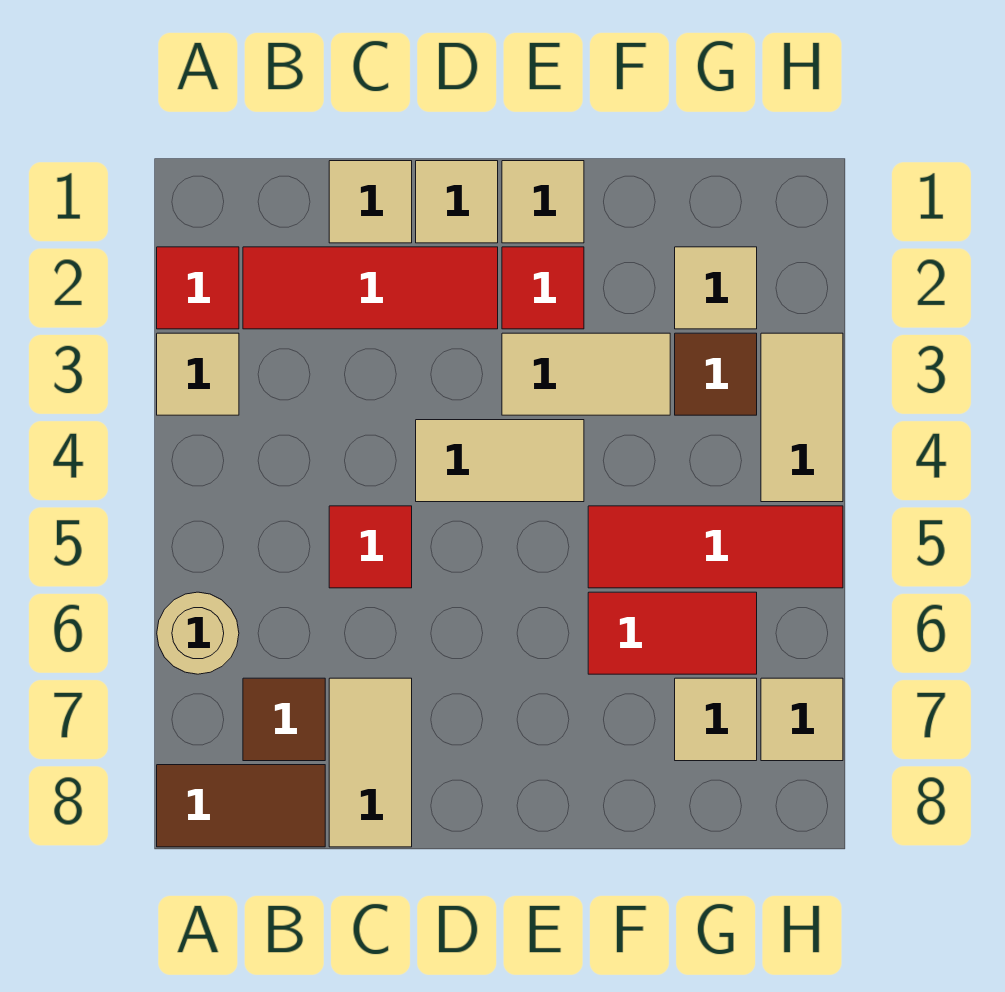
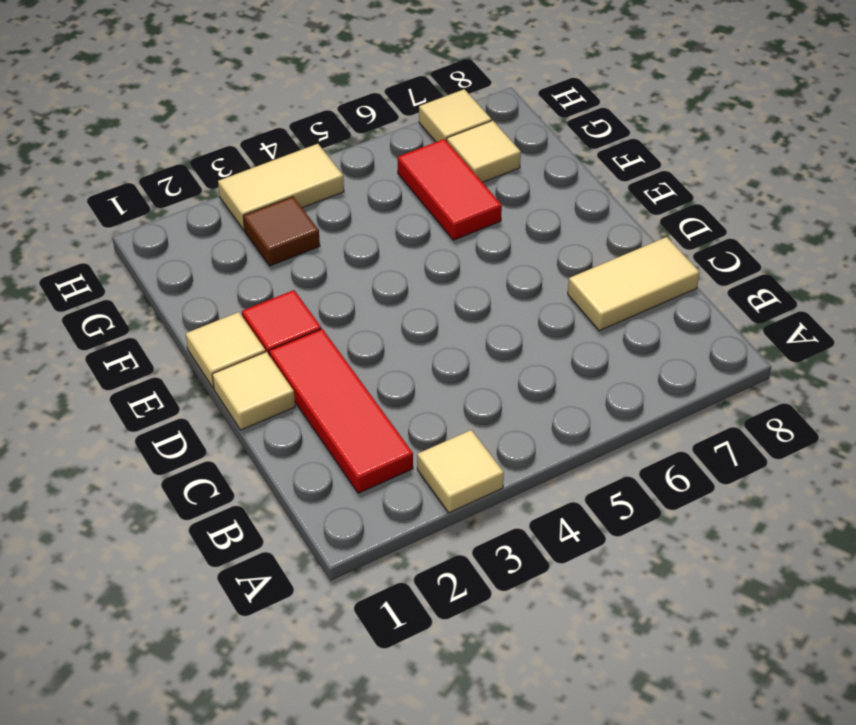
none -> red 1x1 tile [157,247,239,329]
none -> tan 1x1 round brick [157,592,239,674]
none -> brown 1x2 tile [157,765,325,847]

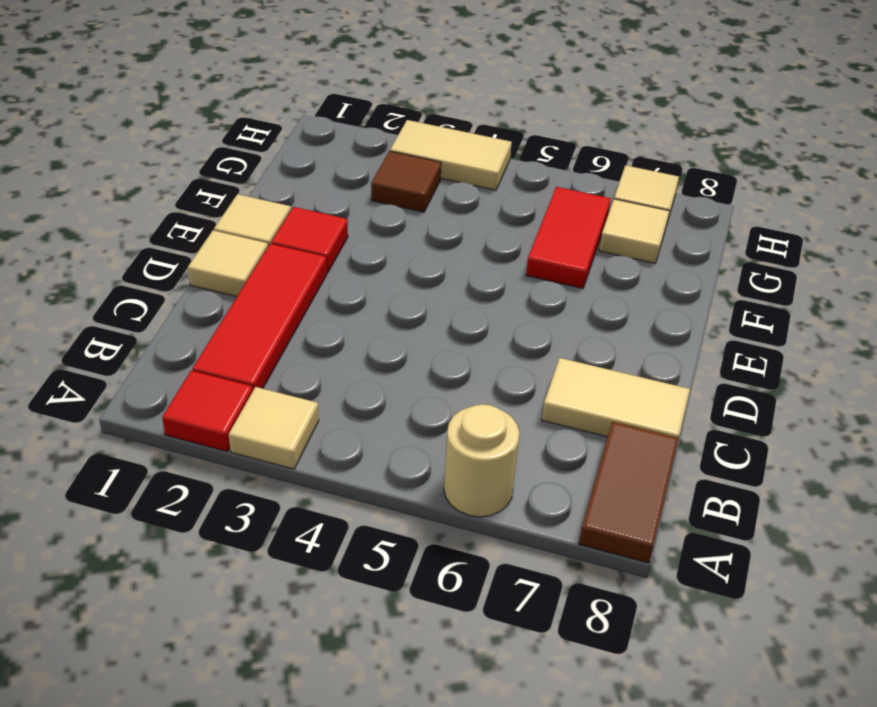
none -> brown 1x1 tile [243,678,325,761]
none -> tan 1x1 tile [329,161,412,243]
none -> red 1x1 tile [329,506,412,588]

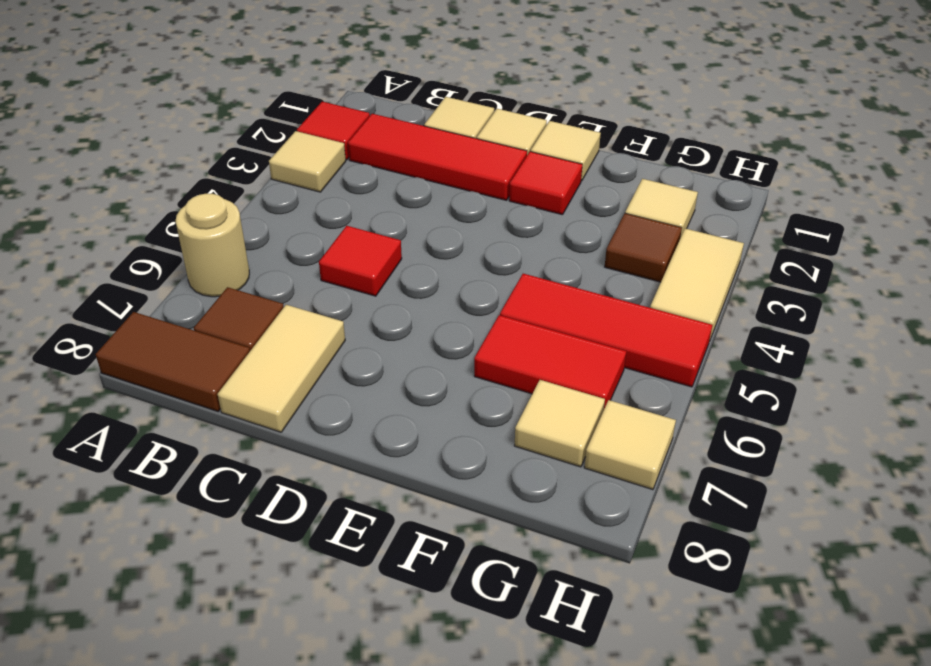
none -> tan 1x2 tile [416,420,584,502]
none -> tan 1x2 tile [502,333,670,415]

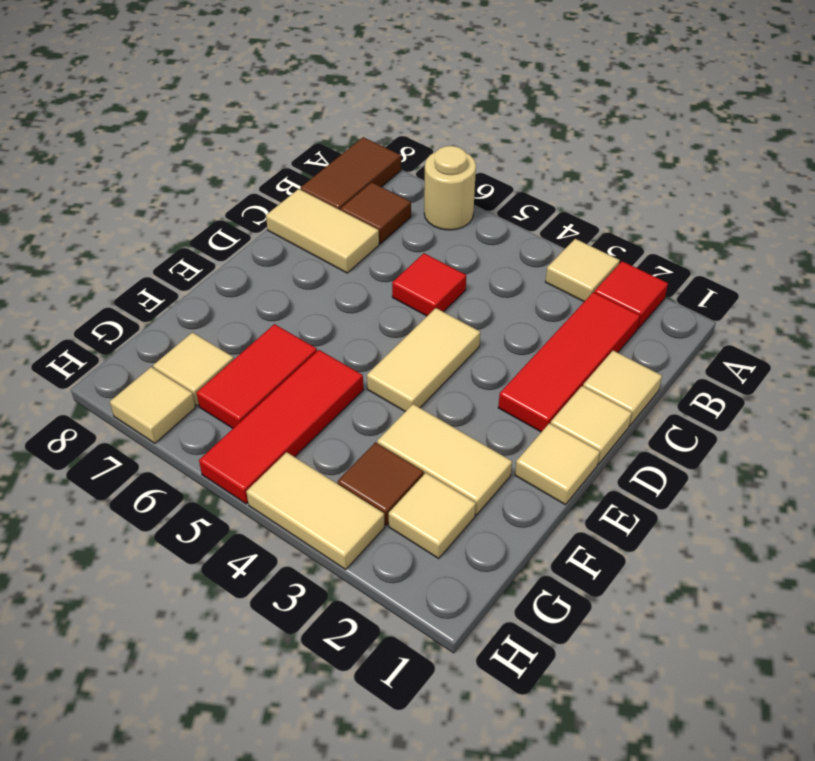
tan 1x2 tile [377,404,512,515] -> tan 1x2 tile turned to [502,333,670,415]
none -> red 1x1 tile [502,247,584,329]

